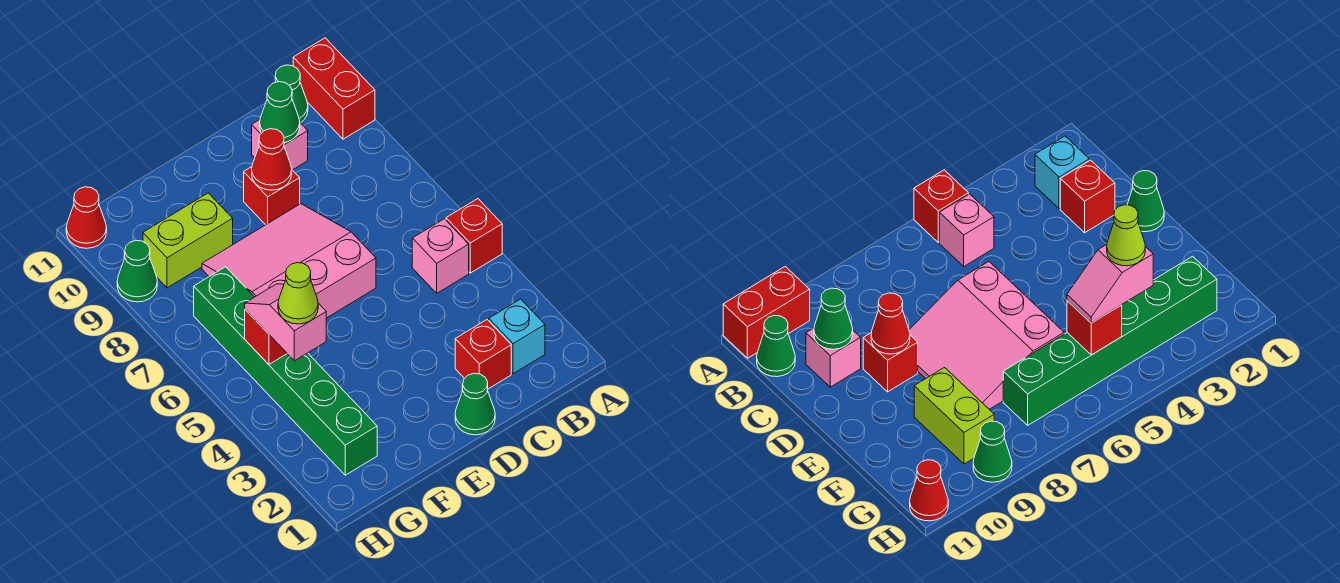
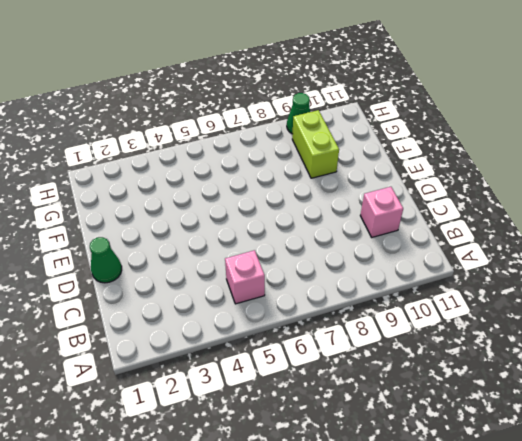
none -> red 1x1 brick [446,199,502,273]
none -> red 1x2 brick [293,38,375,139]
none -> cyan 1x1 brick [489,299,545,374]

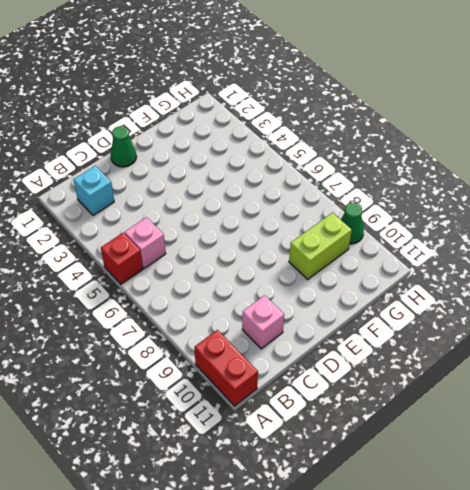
none -> green 1x1 cone [275,65,308,123]
none -> red 1x1 brick [455,320,511,389]
none -> pink 3x3 slope [202,204,376,318]

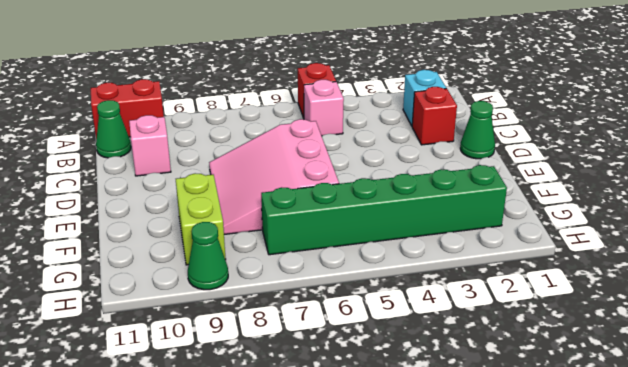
none -> red 1x1 brick [244,167,300,225]
none -> red 1x1 cone [66,187,107,248]
none -> green 1x1 cone [260,82,300,143]

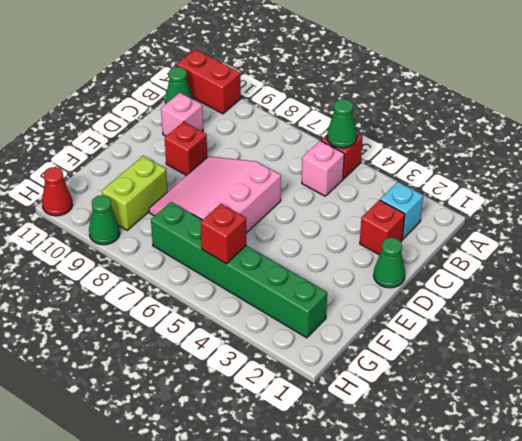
green 1x1 cone [327,99,357,148] -> green 1x1 cone moved to [260,82,300,143]
none -> red 1x1 cone [252,129,292,190]
none -> pink 1x2 slope [245,284,326,361]
none -> lime 1x1 cone [278,263,318,324]

